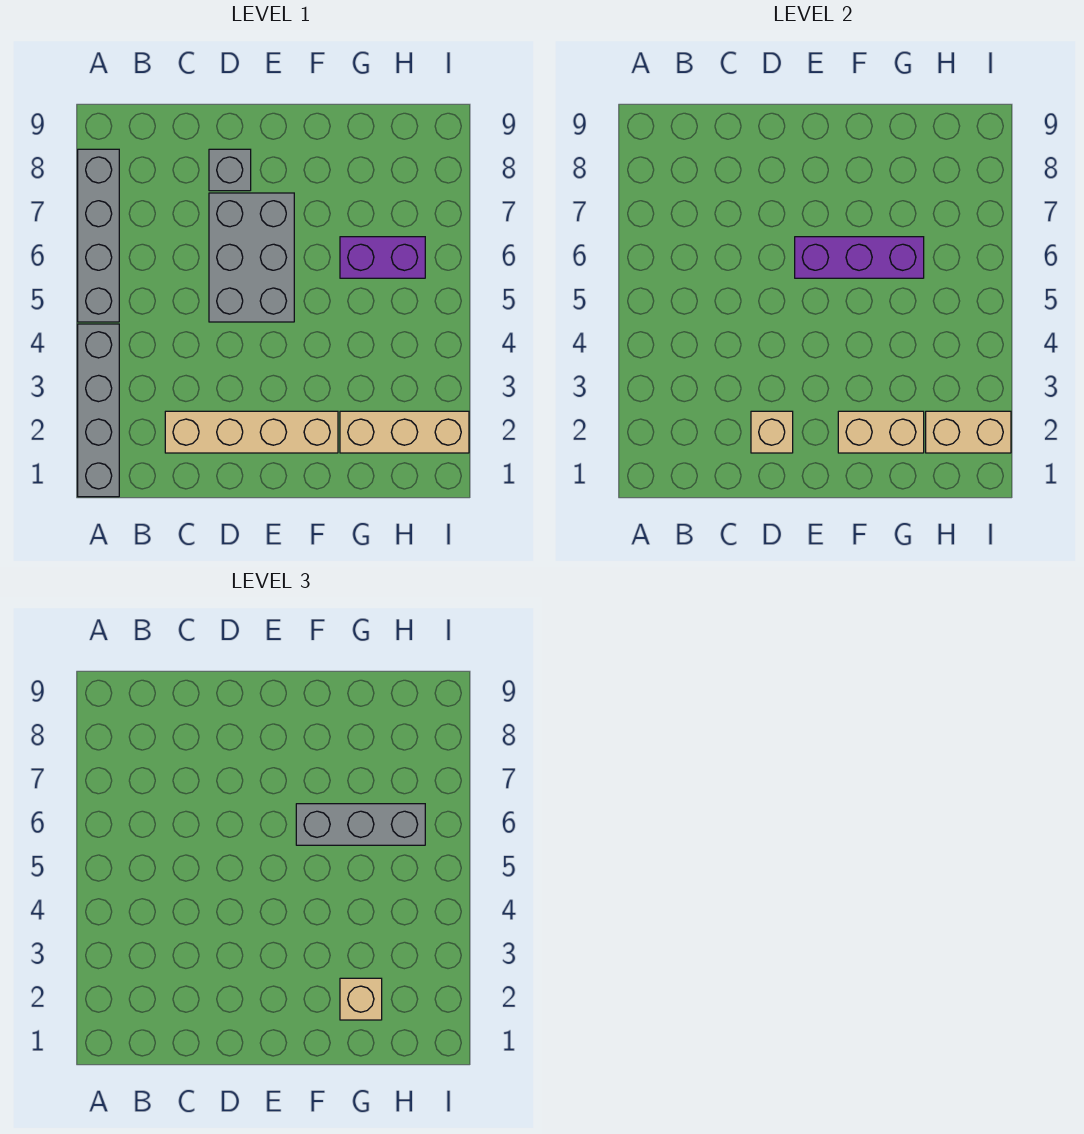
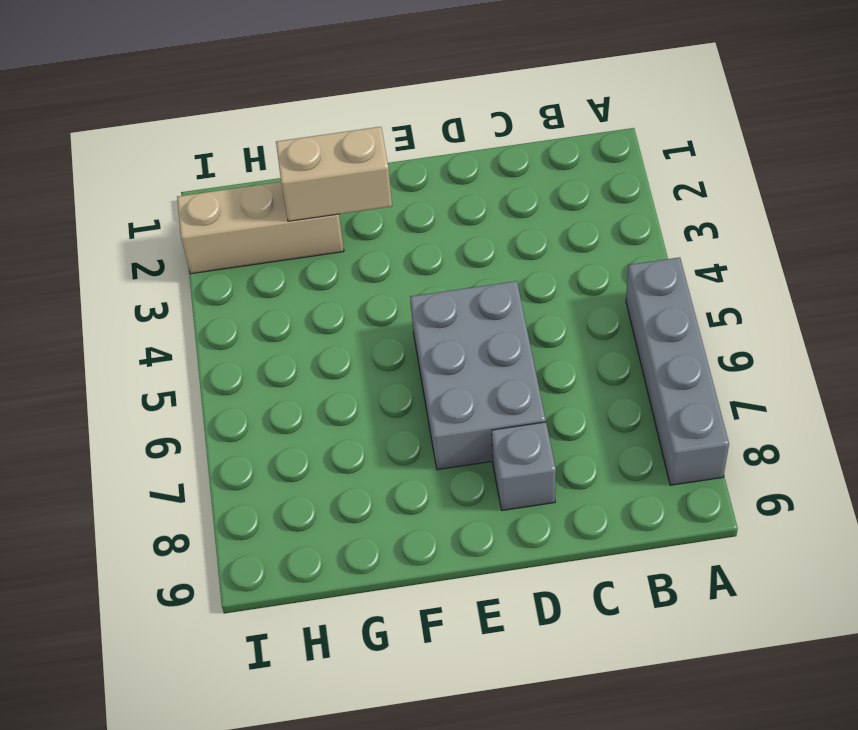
none -> grey 1x4 brick [78,324,119,497]
none -> tan 1x4 brick [165,411,338,453]
none -> purple 1x2 brick [340,237,425,278]

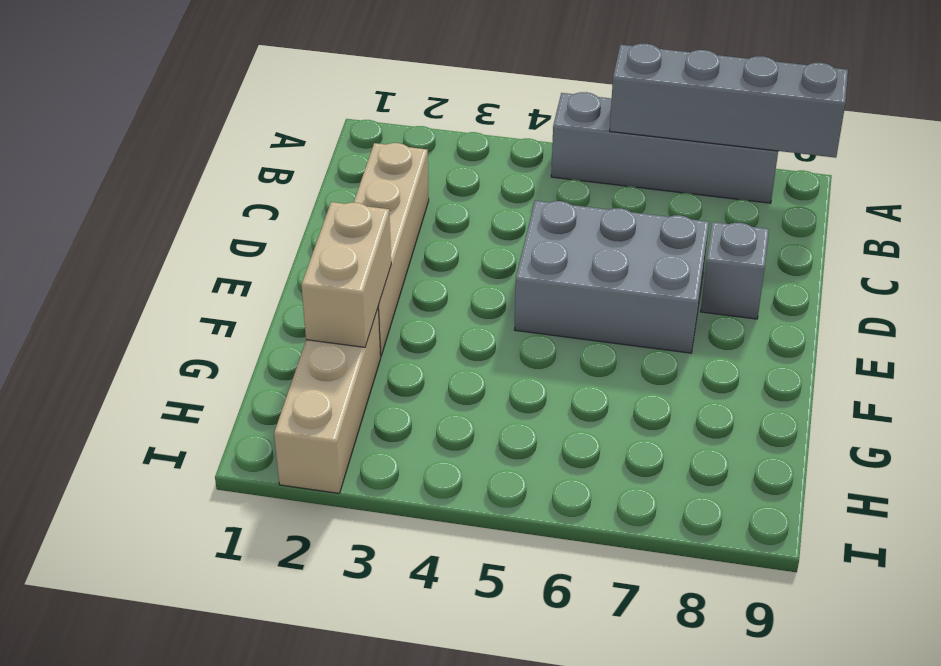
grey 1x4 brick [610,44,848,158] -> grey 1x4 brick moved to [78,324,119,497]
none -> purple 1x2 brick [340,237,425,278]
none -> tan 1x1 brick [751,411,793,453]
none -> purple 1x3 brick [795,237,924,278]

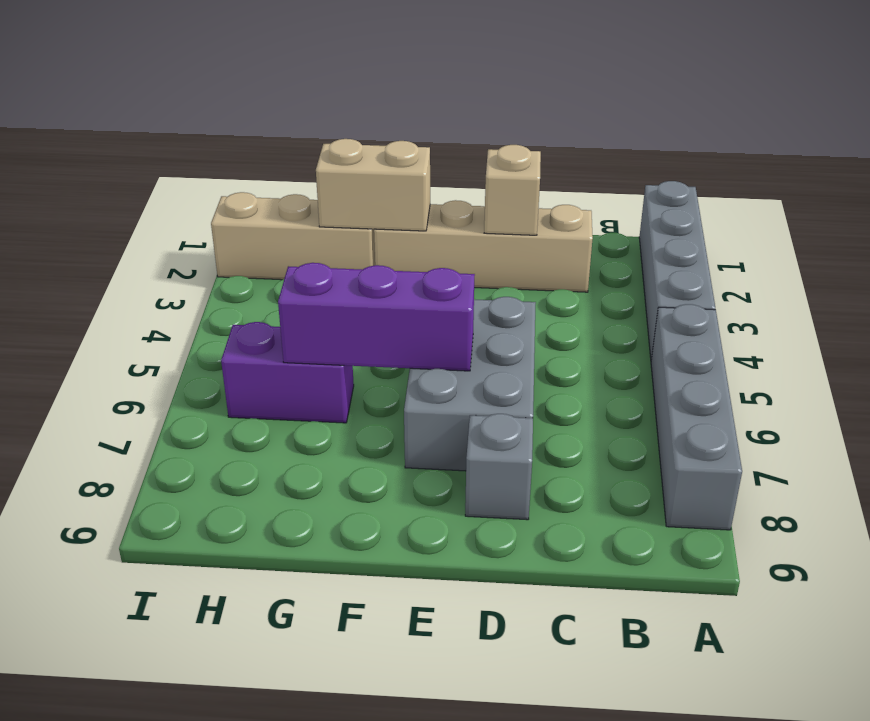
none -> tan 1x2 brick [926,411,1011,453]
none -> grey 1x3 brick [296,804,425,845]
none -> tan 1x1 brick [340,978,382,1020]

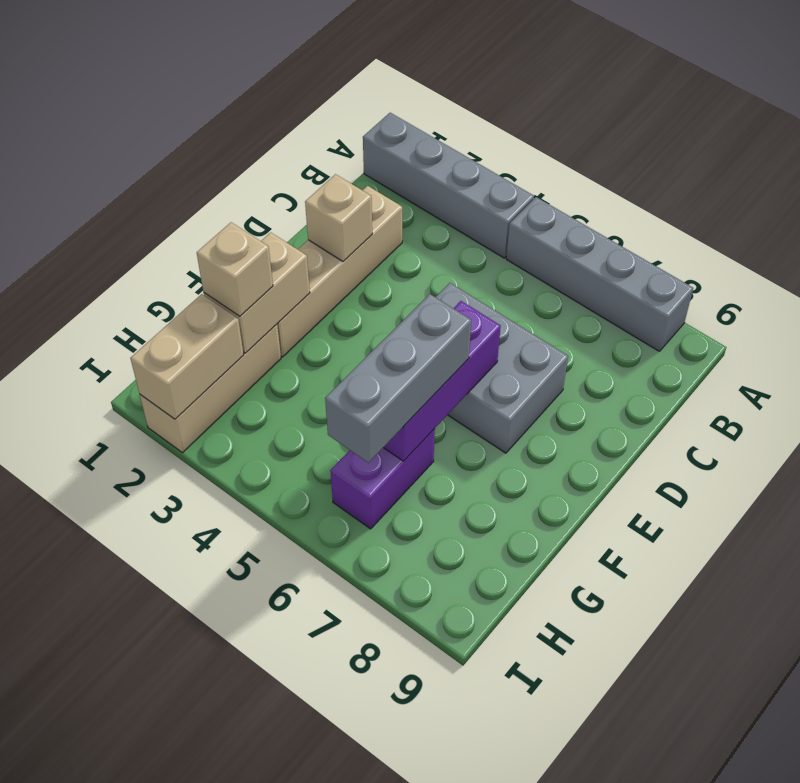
none -> grey 1x1 brick [209,149,251,191]

